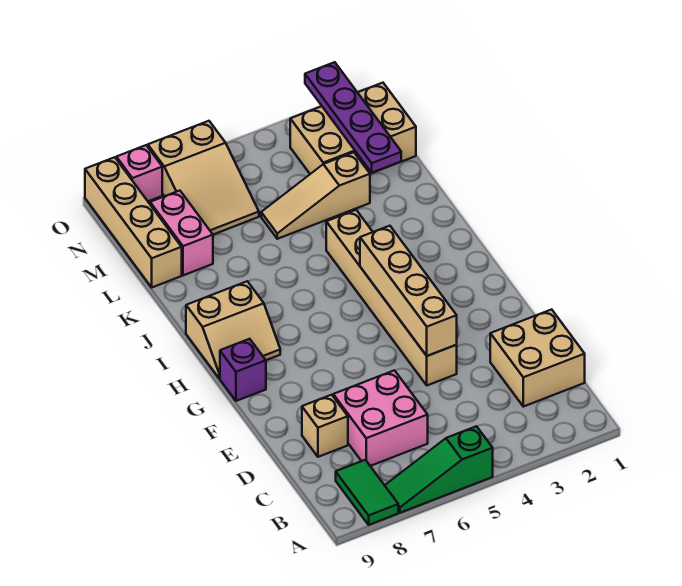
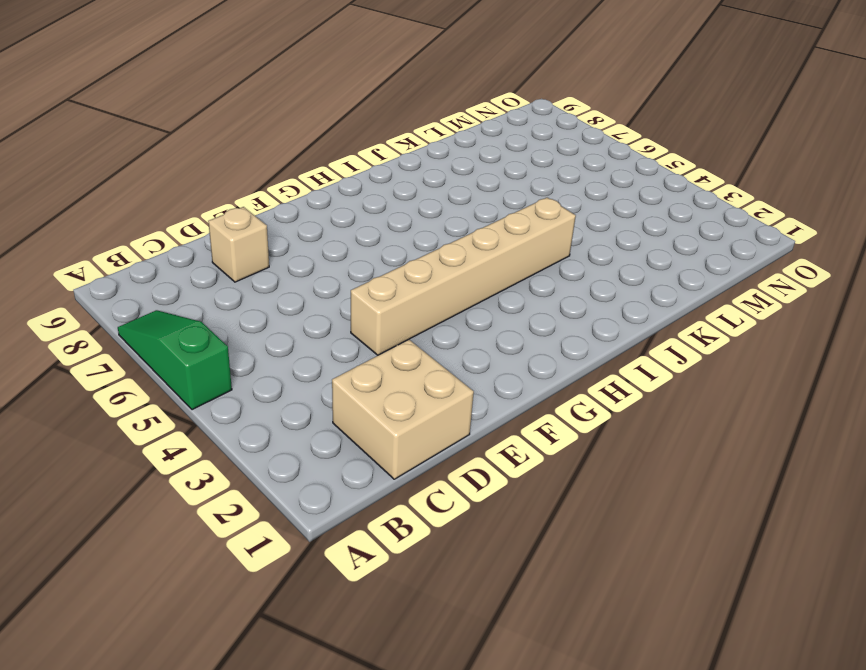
none -> green 1x2 tile [336,460,398,525]
none -> pink 2x2 brick [333,370,428,466]
none -> purple 1x1 brick [220,339,266,401]

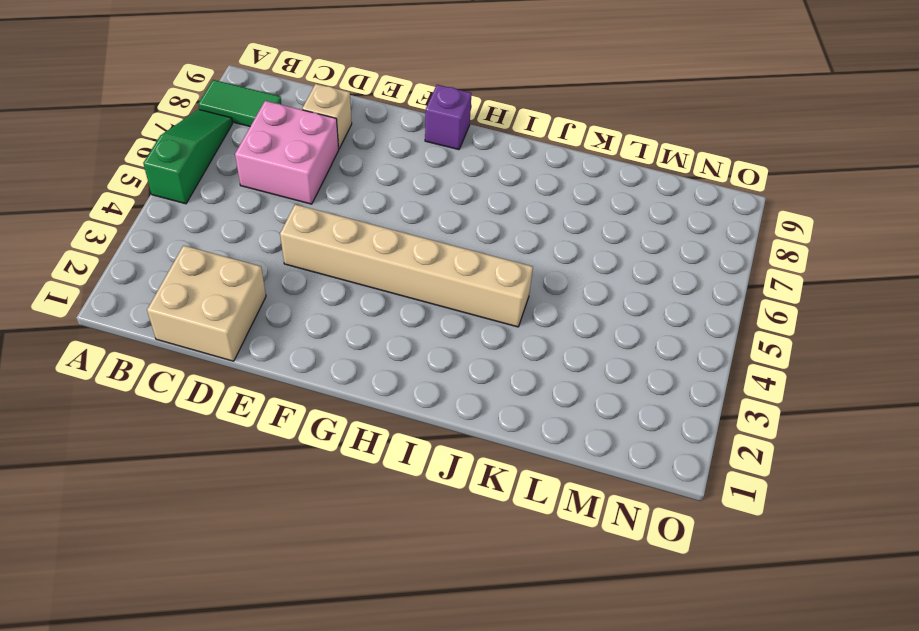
none -> tan 2x2 slope [186,281,280,378]
none -> tan 1x3 slope [261,152,370,239]
none -> pink 1x2 brick [150,191,213,275]

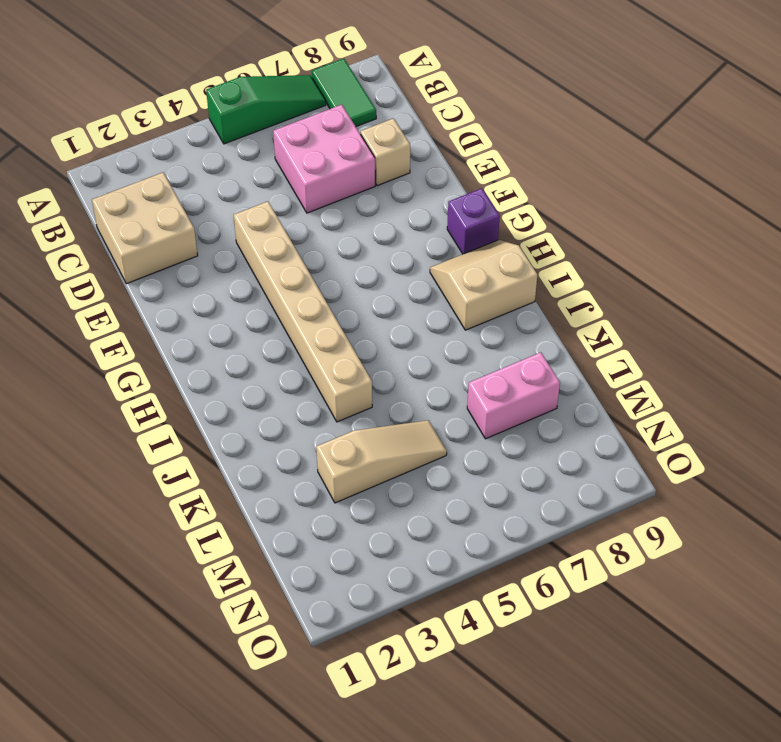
pink 1x2 brick [467,352,560,439] -> pink 1x2 brick turned to [150,191,213,275]
none -> tan 1x4 brick [85,157,182,287]
none -> tan 2x3 brick [290,83,416,174]
none -> tan 2x3 slope [148,121,259,235]

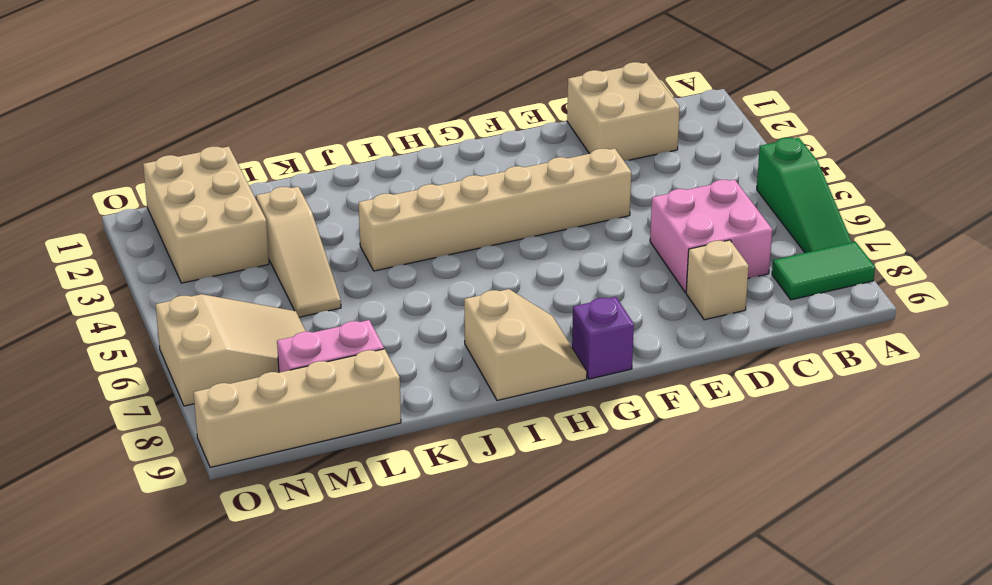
none -> pink 1x1 brick [116,145,162,201]
none -> tan 1x4 brick [360,226,457,356]
none -> purple 1x4 plate [305,62,401,173]

